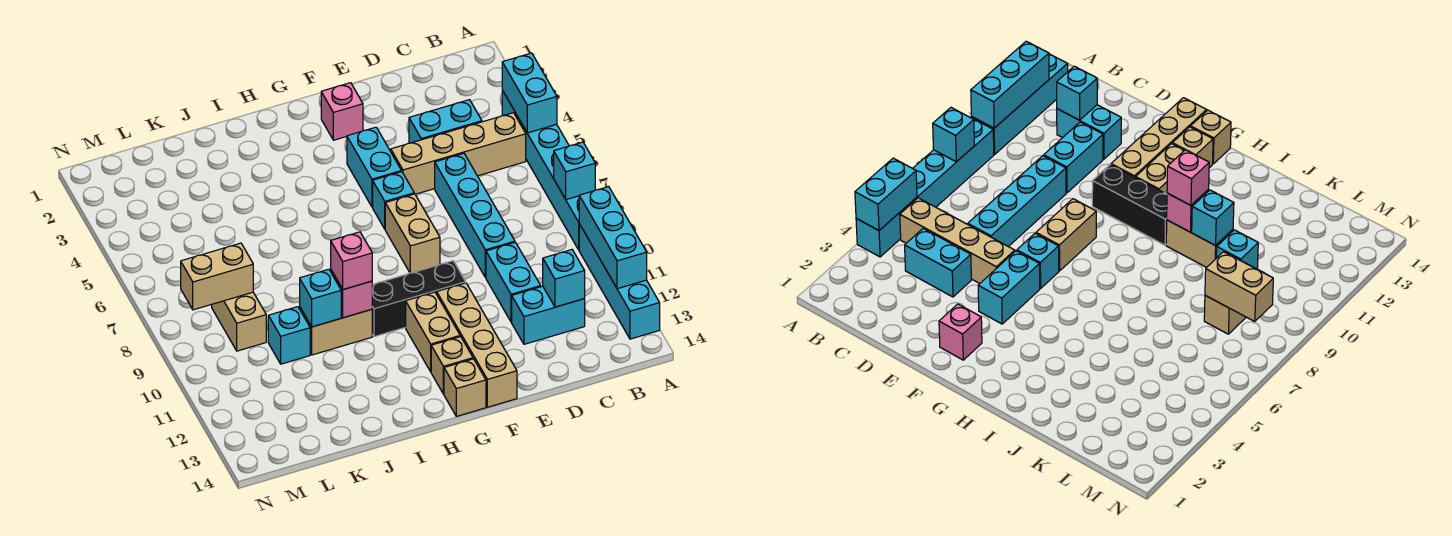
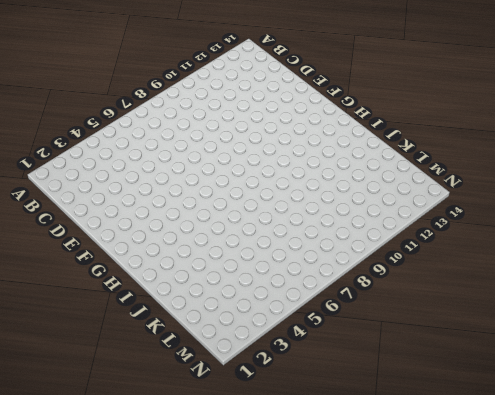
none -> cyan 1x6 brick [502,91,579,250]
none -> cyan 1x4 brick [579,224,660,339]
none -> tan 1x4 brick [391,113,526,194]

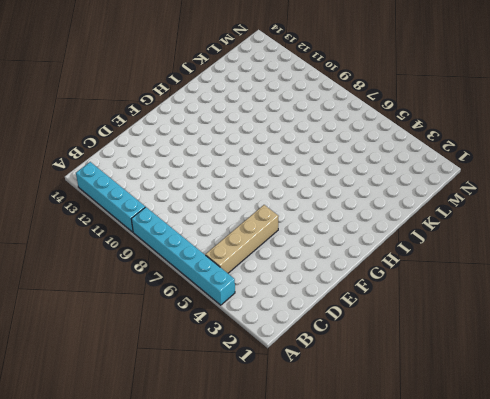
none -> cyan 1x2 brick [409,100,482,143]
none -> cyan 1x2 brick [512,286,585,344]
none -> cyan 1x4 brick [435,153,515,278]

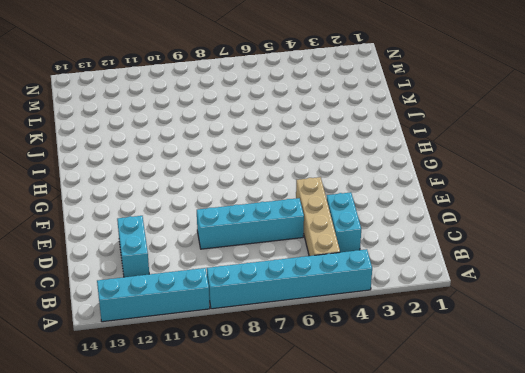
none -> cyan 1x2 brick [486,242,541,322]
none -> pink 1x1 brick [321,83,363,140]
none -> cyan 1x2 brick [347,127,401,207]

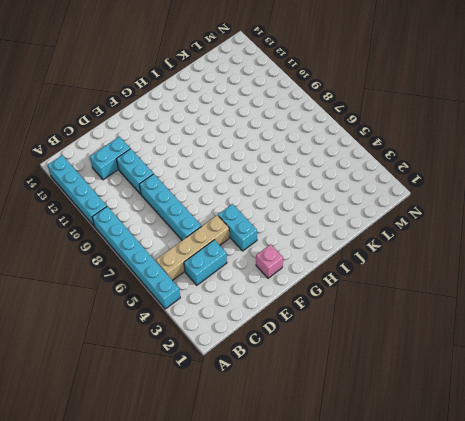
none -> cyan 1x1 brick [373,172,414,229]
none -> tan 1x2 brick [385,194,440,273]
none -> black 1x3 brick [372,261,466,337]

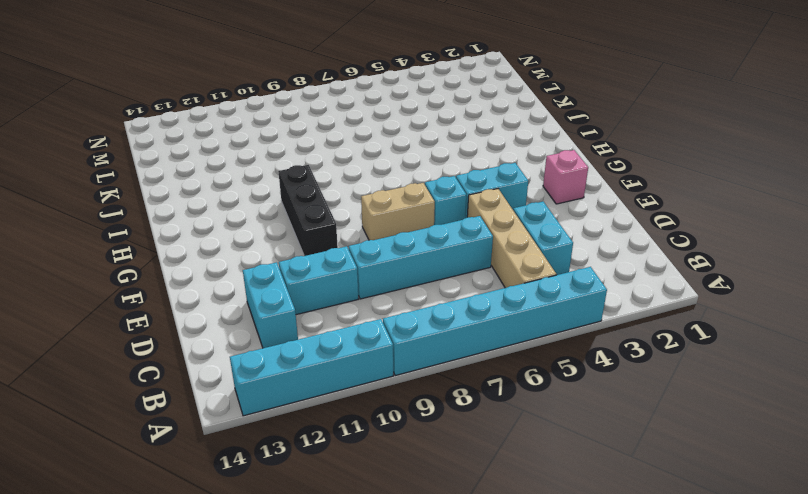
none -> tan 1x4 brick [437,283,517,407]
none -> tan 1x2 brick [406,292,460,372]
none -> tan 1x1 brick [431,337,473,394]

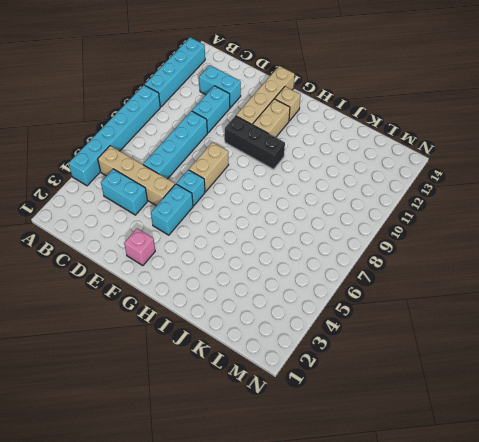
none -> tan 1x1 brick [444,359,486,416]
none -> tan 1x2 brick [300,308,372,355]
none -> cyan 1x1 brick [268,307,310,364]

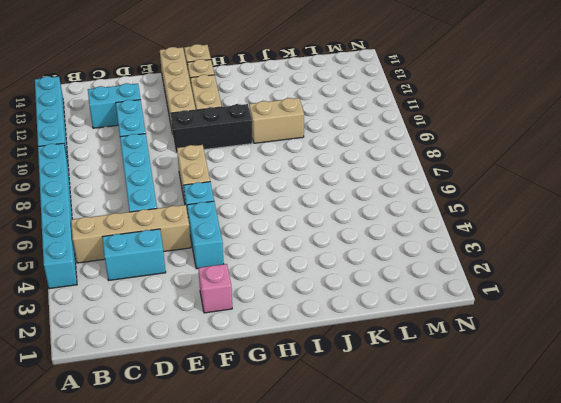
none -> cyan 1x1 brick [268,307,310,364]
none -> tan 1x2 brick [212,292,266,351]
none -> cyan 1x2 brick [502,53,557,133]

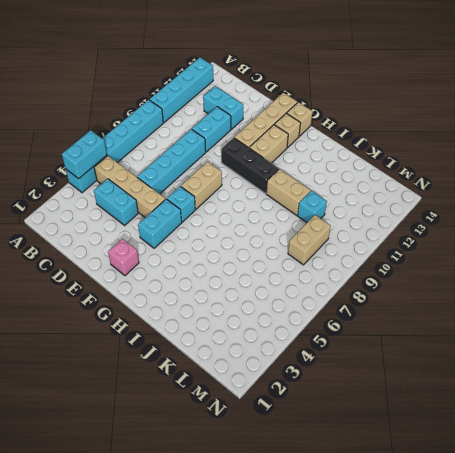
none -> cyan 1x1 brick [554,142,595,200]
none -> cyan 1x3 brick [579,187,647,289]
none -> cyan 1x1 brick [543,250,585,307]

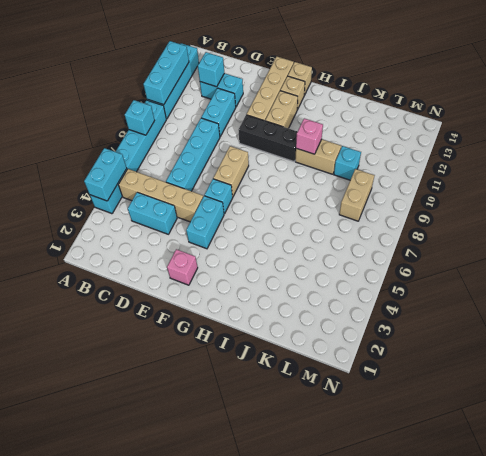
none -> cyan 1x1 brick [300,269,341,327]
none -> tan 1x2 brick [181,243,253,310]
none -> pink 1x1 brick [331,232,372,289]

